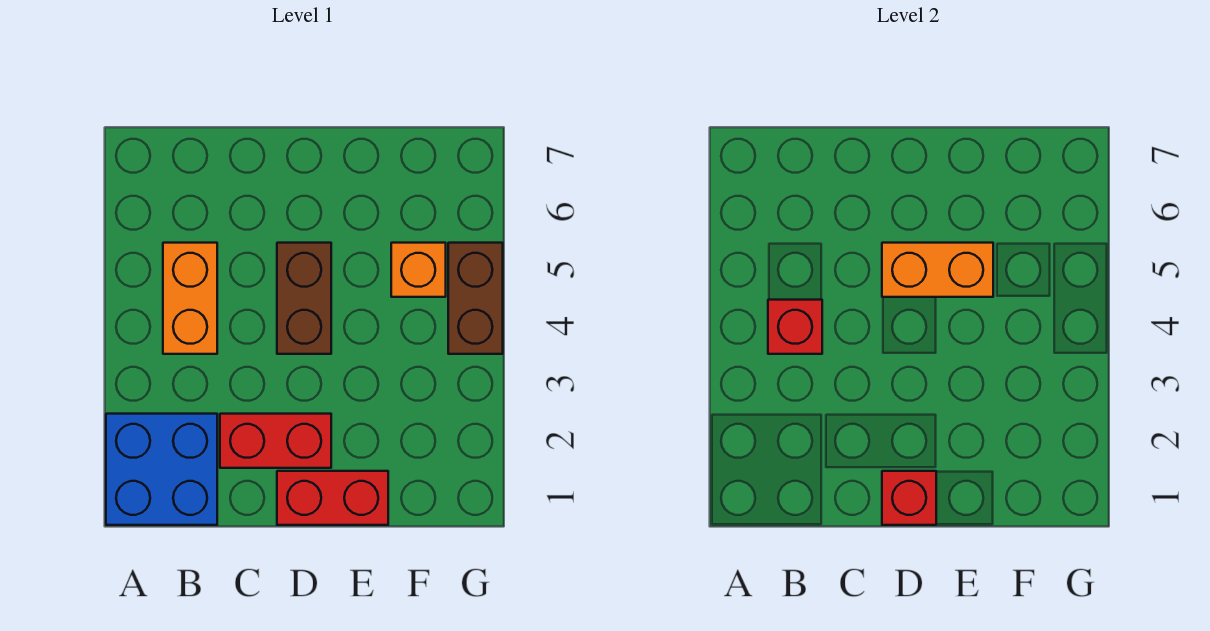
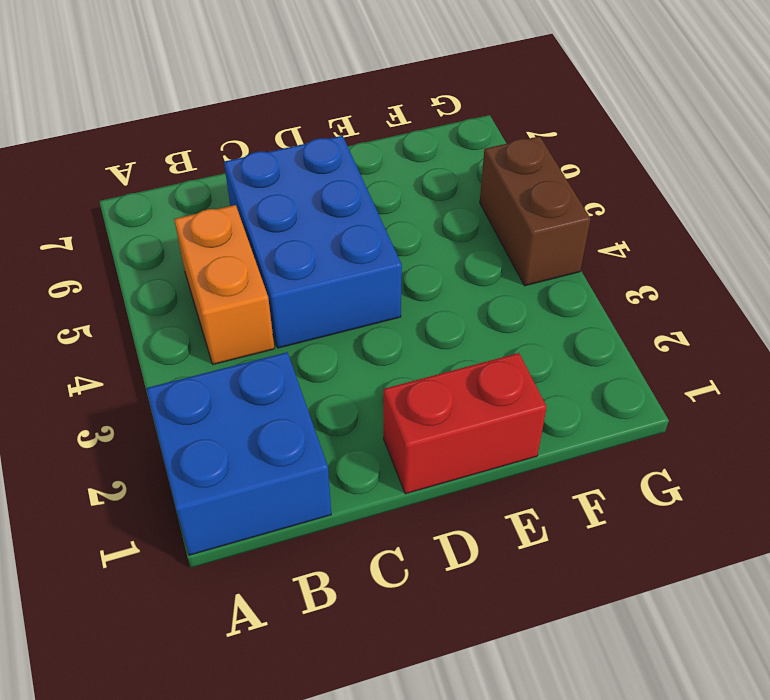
blue 2x3 brick [224,136,402,348] -> brown 1x2 brick [277,243,331,354]
none -> red 1x2 brick [220,414,331,468]
none -> orange 1x1 brick [391,243,446,297]

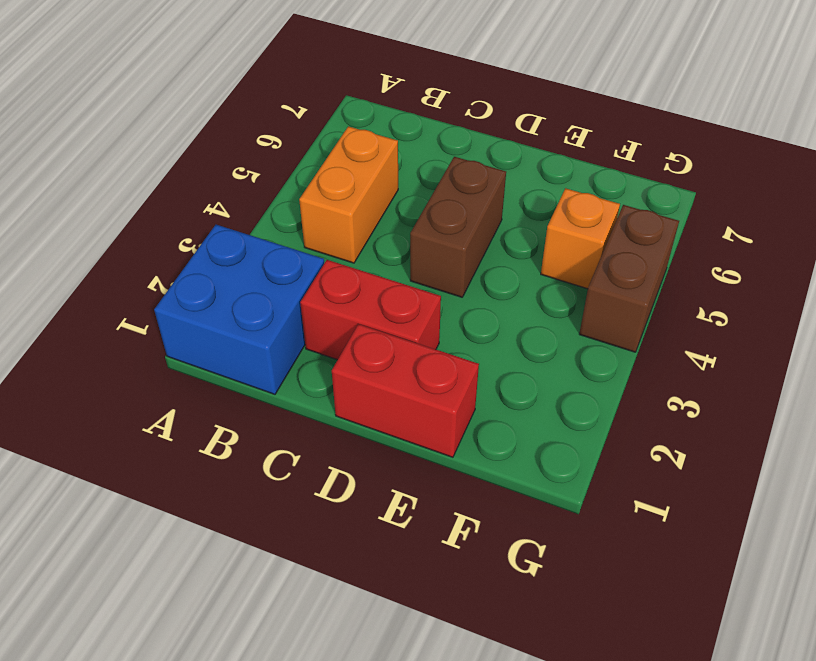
none -> red 1x1 brick [768,300,822,354]
none -> red 1x1 brick [882,471,936,525]

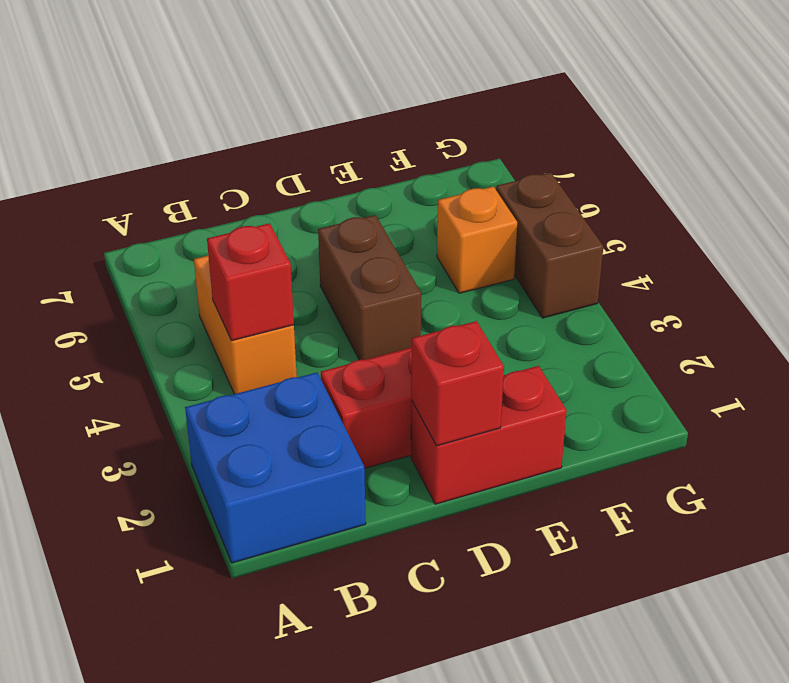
none -> orange 1x2 brick [882,243,993,297]

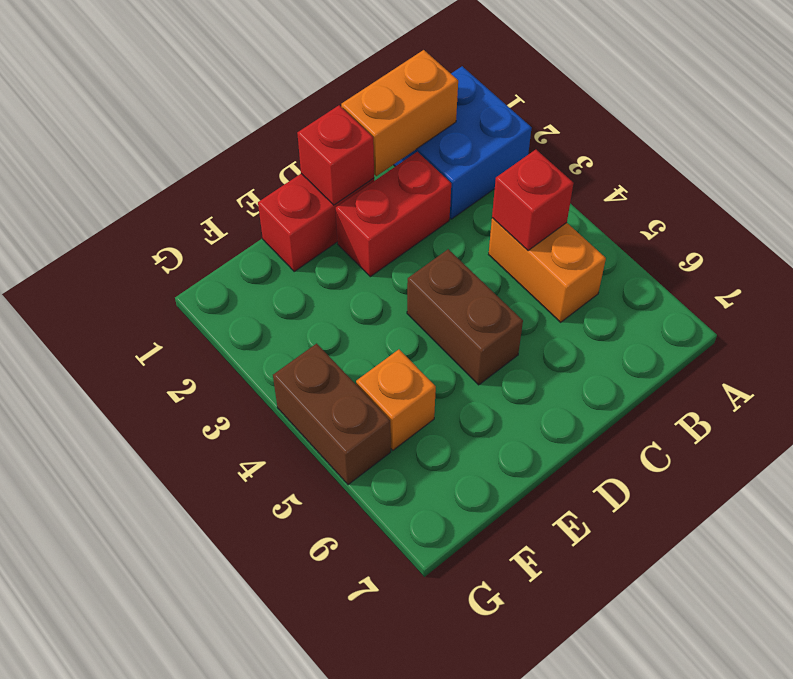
orange 1x2 brick [341,50,458,176] -> orange 1x2 brick moved to [882,243,993,297]

